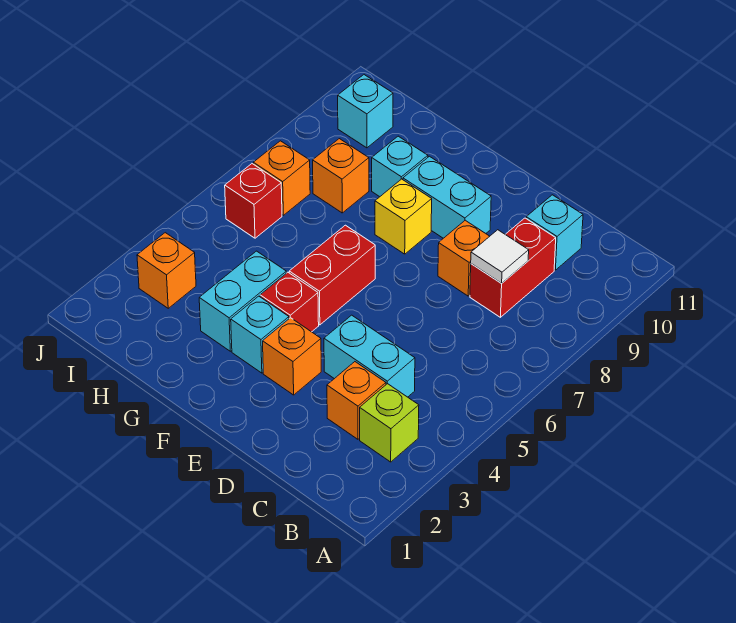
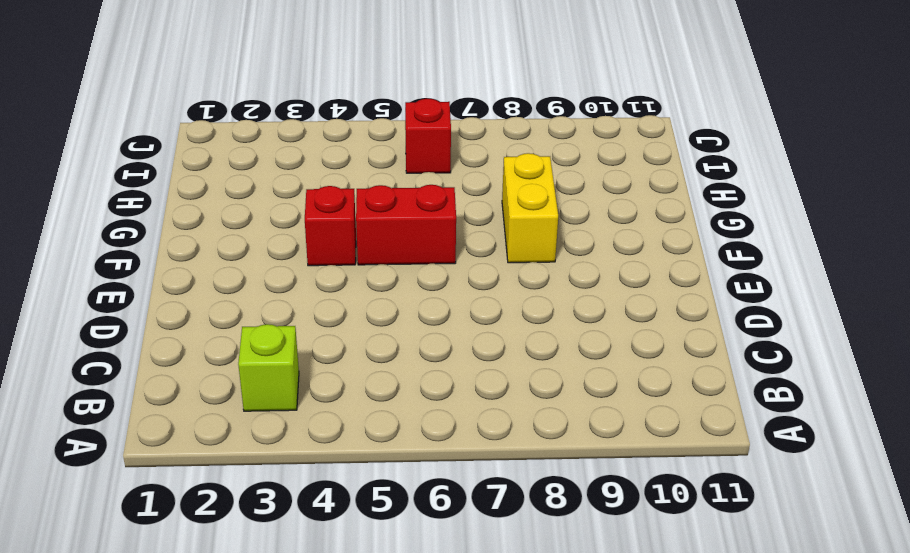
yellow 1x2 brick [502,153,558,263] -> yellow 1x1 brick [375,179,432,254]
none -> orange 1x1 brick [327,362,386,439]
none -> cyan 1x2 brick [324,315,415,397]
none -> red 1x2 brick [470,218,556,317]

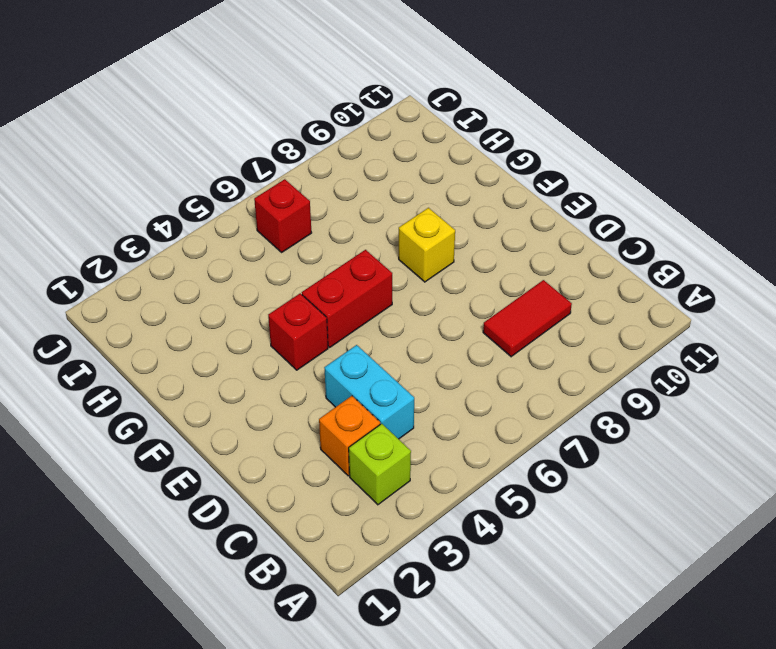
red 1x2 tile [483,280,572,357] -> red 1x2 brick [470,218,556,317]
none -> cyan 1x1 brick [526,195,583,270]
none -> orange 1x1 brick [438,220,490,296]
none -> orange 1x1 brick [263,318,321,395]

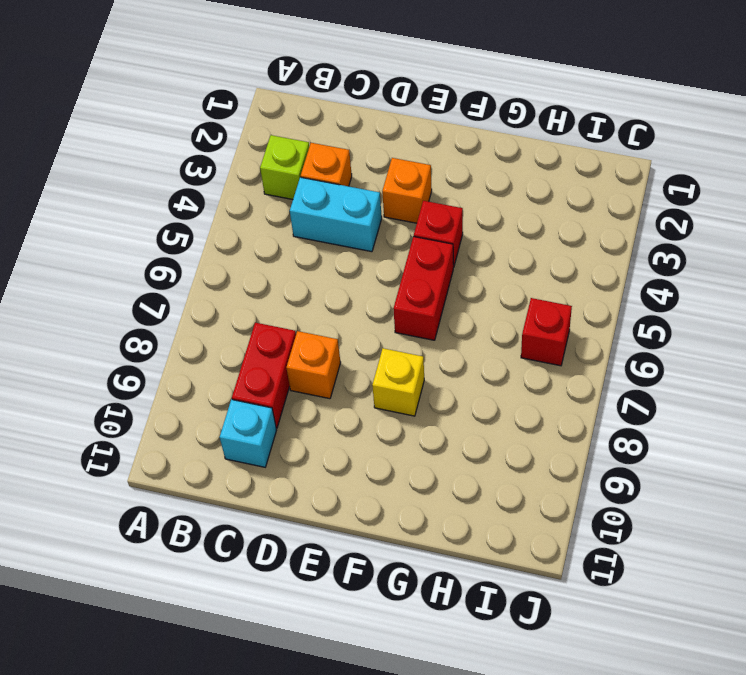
none -> cyan 1x2 brick [403,156,491,238]
none -> cyan 1x1 brick [231,296,289,373]
none -> cyan 1x2 brick [199,251,286,351]

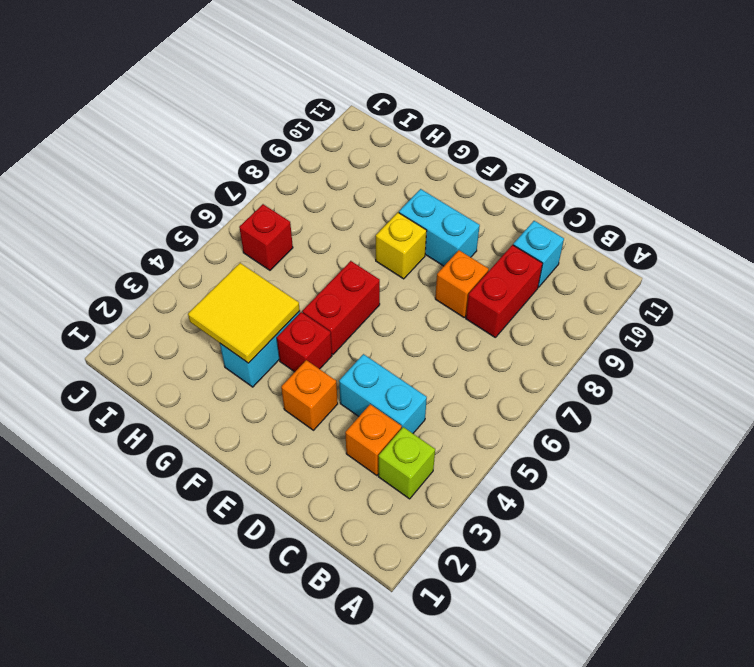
yellow 2x2 tile [188,263,300,363] -> none
none -> cyan 1x1 brick [231,296,289,373]
none -> cyan 1x1 brick [372,136,428,197]
none -> orange 1x1 brick [313,139,369,213]

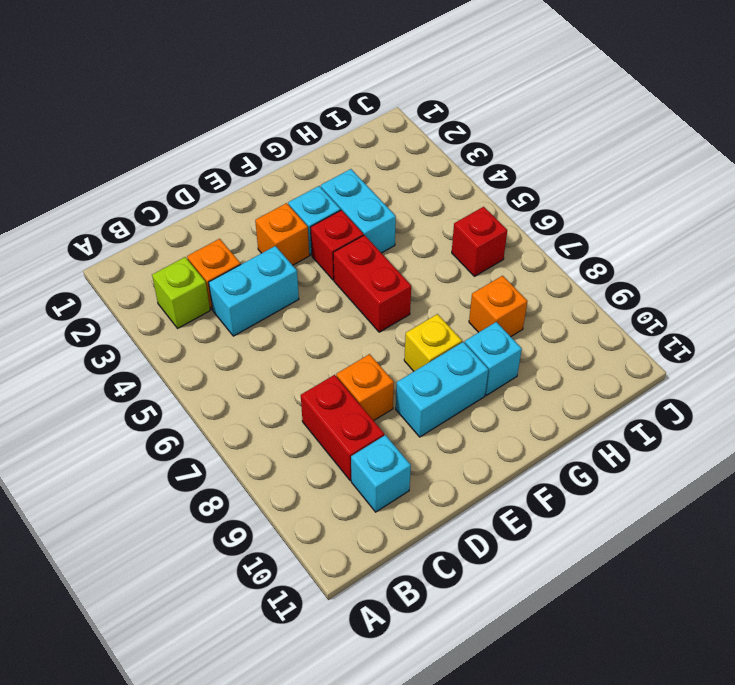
none -> orange 1x1 brick [137,233,196,308]
none -> orange 1x1 brick [253,141,310,215]
none -> cyan 1x1 brick [338,75,393,148]

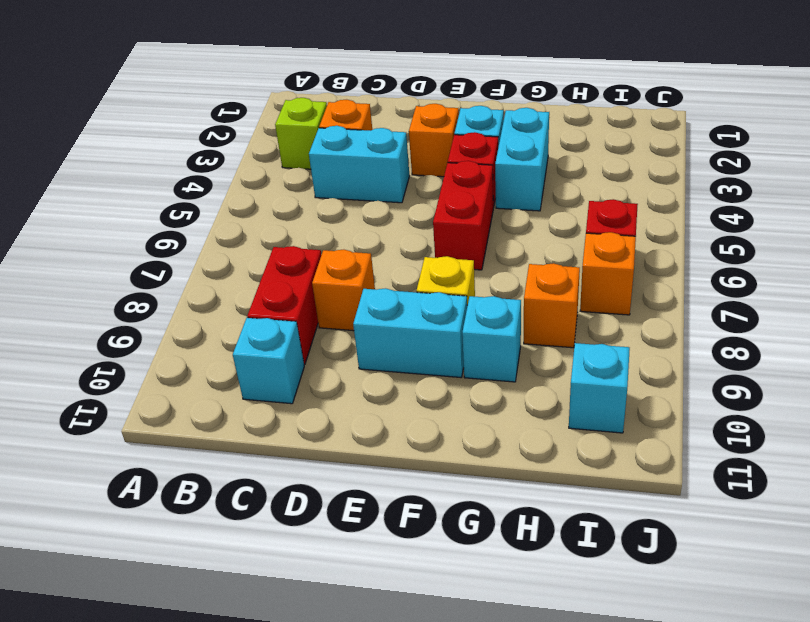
none -> orange 1x1 brick [137,233,196,308]
none -> white 1x1 tile [471,230,529,283]

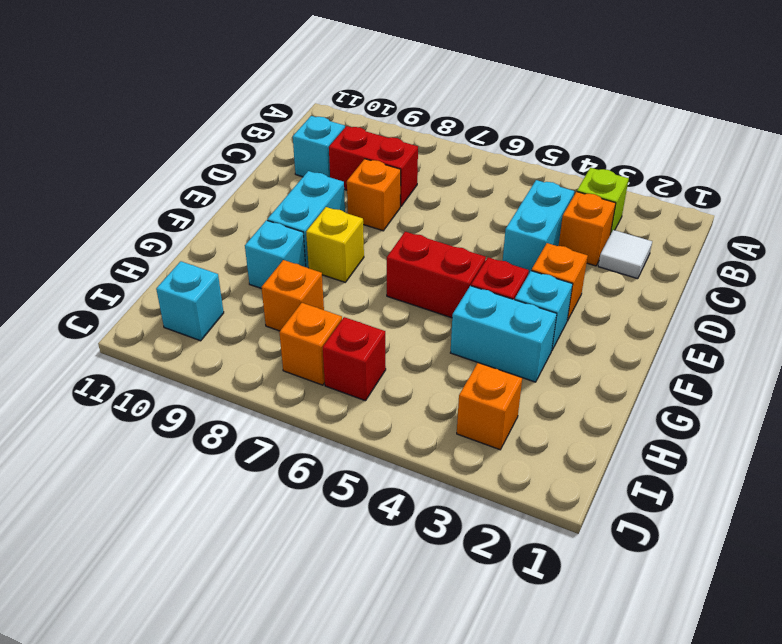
white 1x1 tile [598,230,652,279] -> white 1x1 tile moved to [471,230,529,283]

